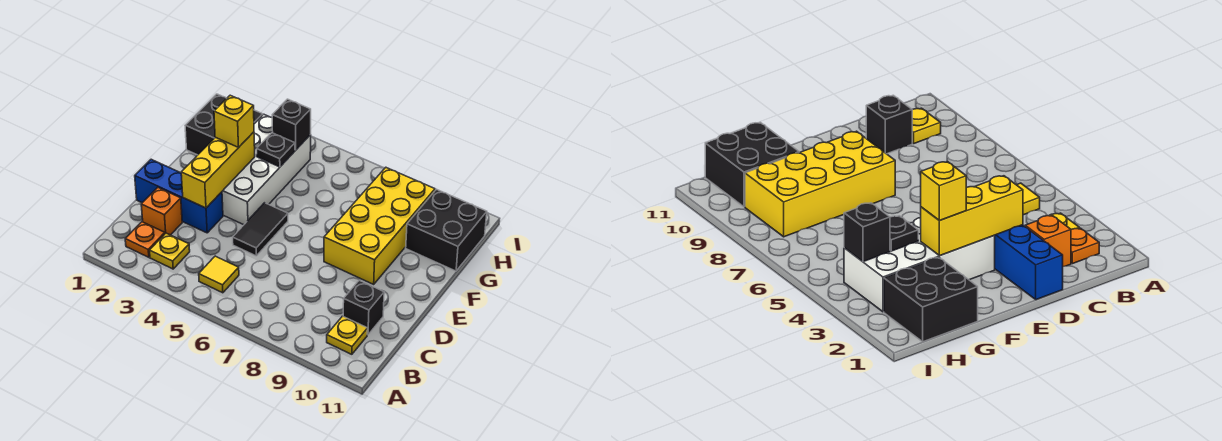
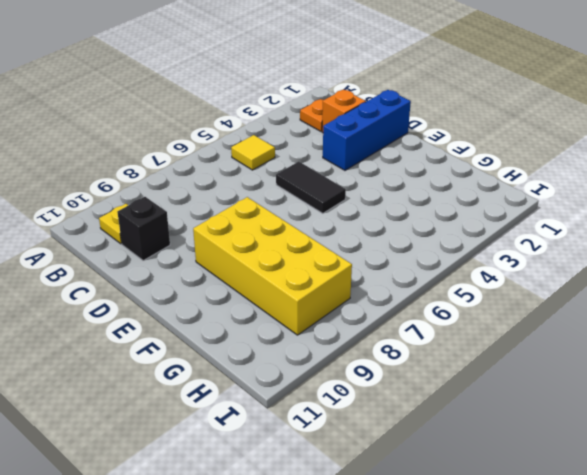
none -> yellow 1x1 plate [149,233,190,269]
none -> white 2x4 brick [222,114,311,225]
none -> black 2x2 brick [185,94,263,155]

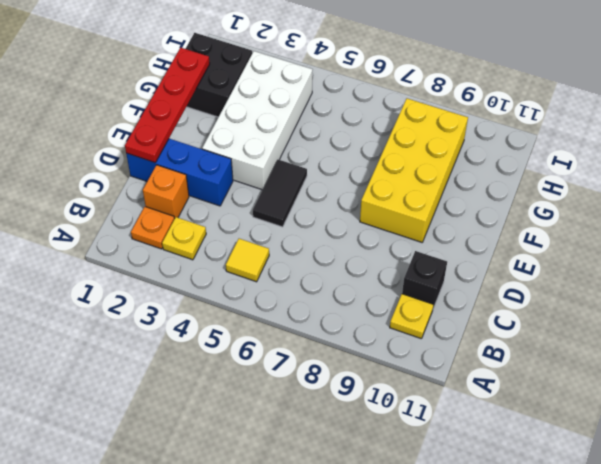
red 1x4 plate [125,48,210,163] -> none
none -> black 2x2 brick [406,189,487,271]
none -> yellow 1x3 brick [181,132,255,208]
none -> black 1x1 plate [257,133,295,167]

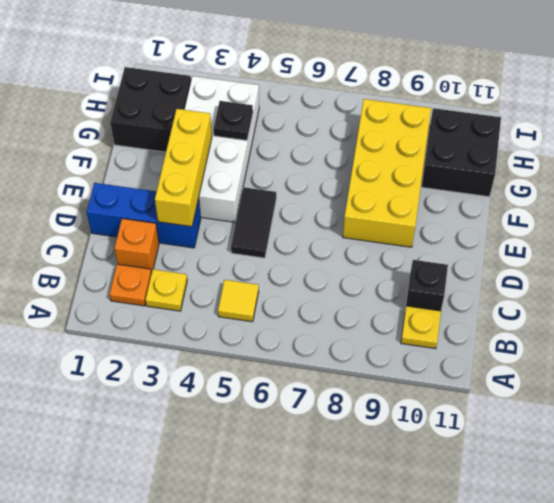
none -> black 1x1 brick [272,99,311,150]
none -> yellow 1x1 brick [214,95,254,147]

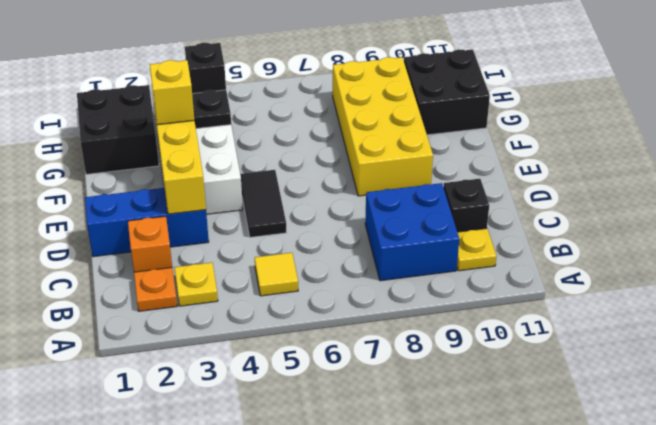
blue 2x2 brick [365,183,459,281] -> none

